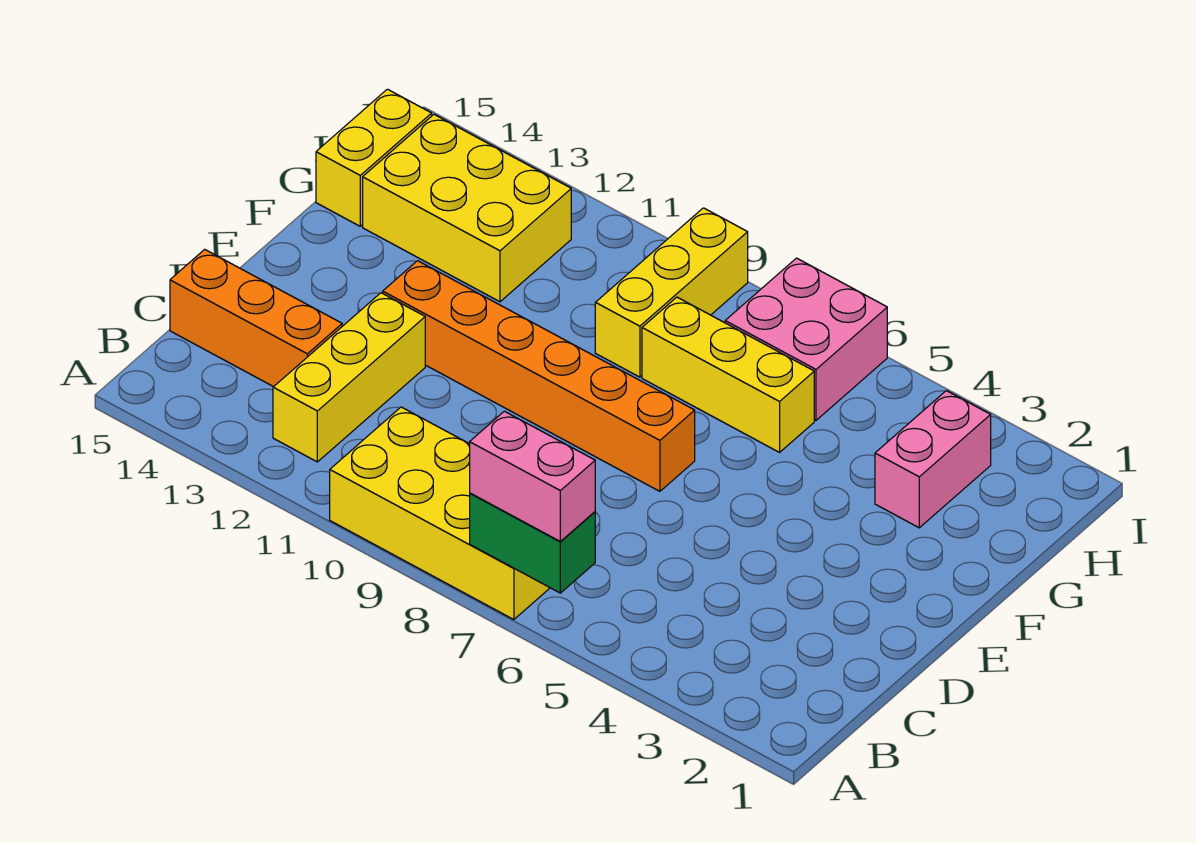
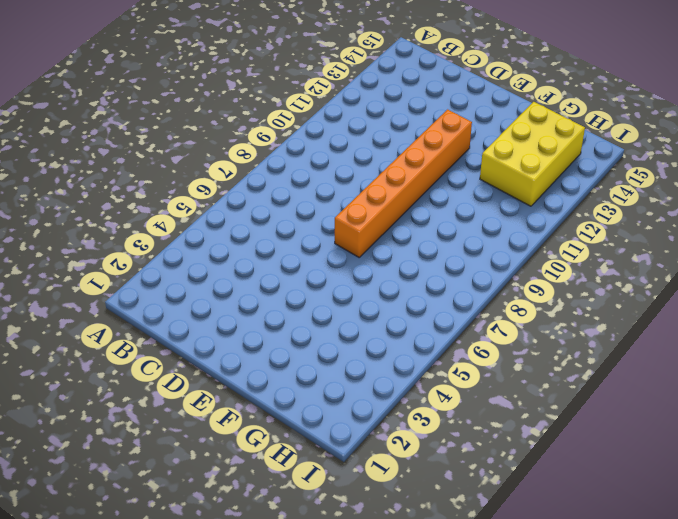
none -> yellow 2x4 brick [330,407,550,620]
none -> yellow 1x3 brick [273,293,425,462]
none -> orange 1x3 brick [170,249,342,387]

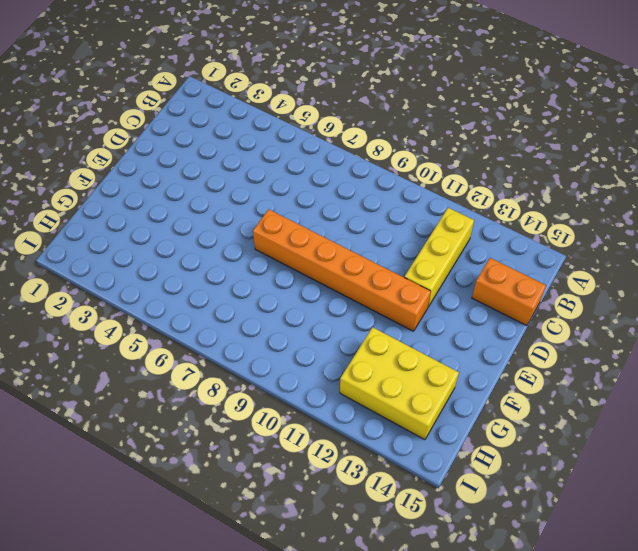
orange 1x2 brick [472,258,546,326] -> orange 1x3 brick [170,249,342,387]
none -> yellow 2x4 brick [330,407,550,620]
none -> pink 1x2 brick [875,391,991,528]
none -> yellow 1x3 brick [642,297,814,452]

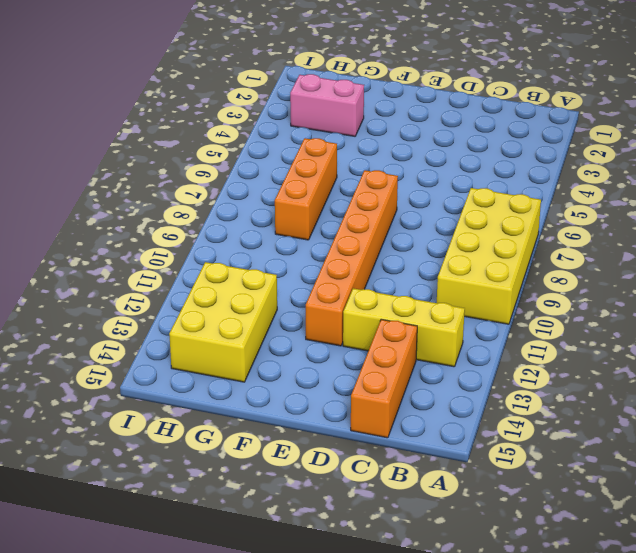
orange 1x3 brick [275,138,337,240] -> yellow 1x3 brick [642,297,814,452]
none -> yellow 1x3 brick [595,208,748,377]
none -> yellow 1x2 brick [316,89,432,226]
none -> pink 2x2 brick [725,258,887,420]

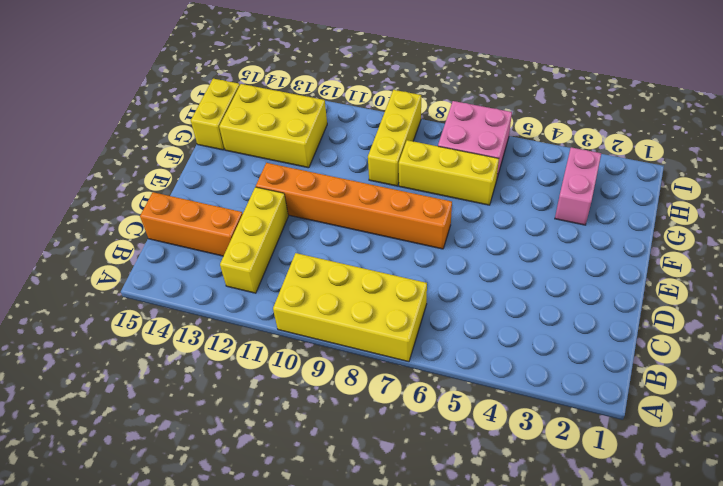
none -> green 1x2 brick [470,493,595,593]
none -> pink 1x2 brick [470,411,595,541]

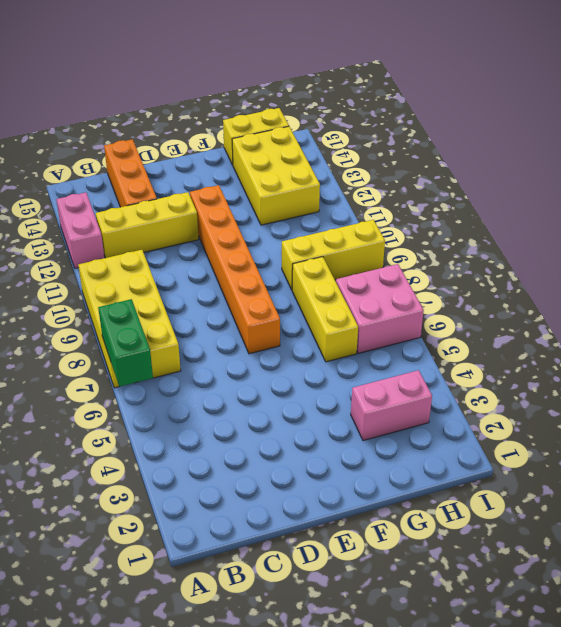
pink 1x2 brick [56,192,104,268] -> pink 1x2 brick moved to [470,411,595,541]

